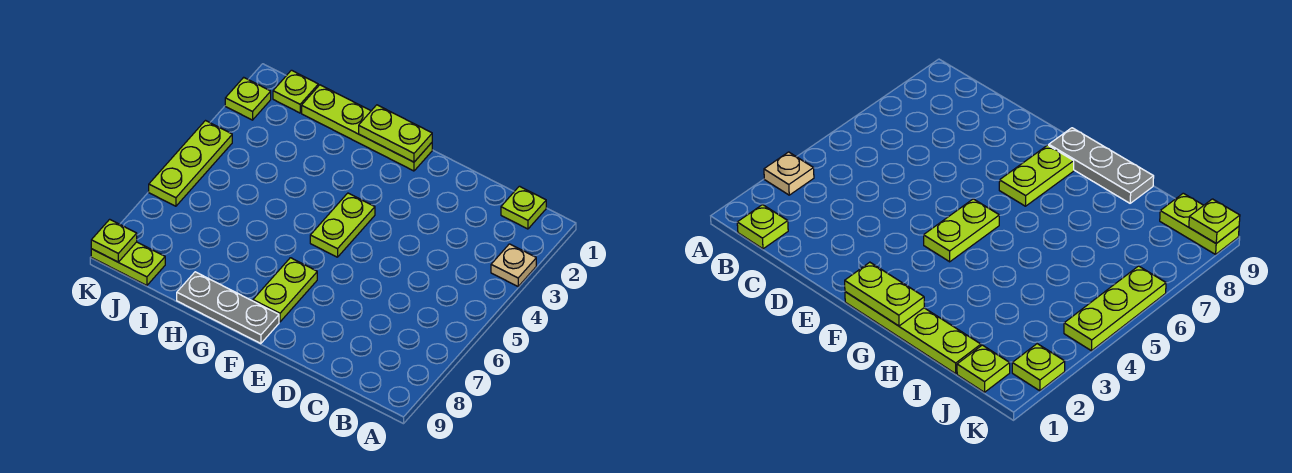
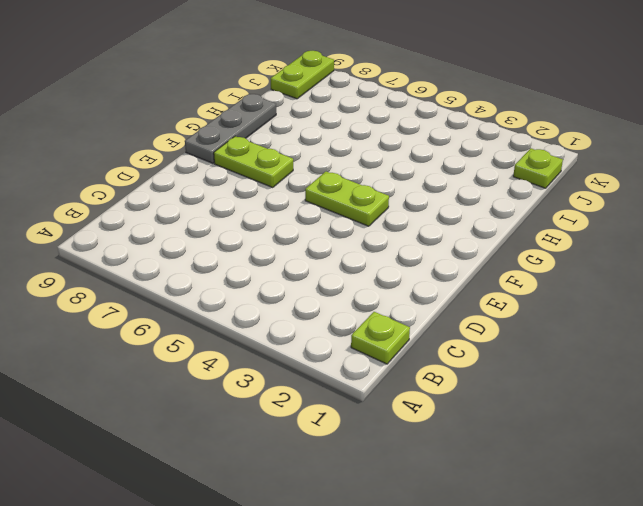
none -> tan 1x1 plate [491,244,536,286]
none -> lime 1x4 plate [302,85,432,171]
none -> lime 1x1 plate [225,77,271,120]

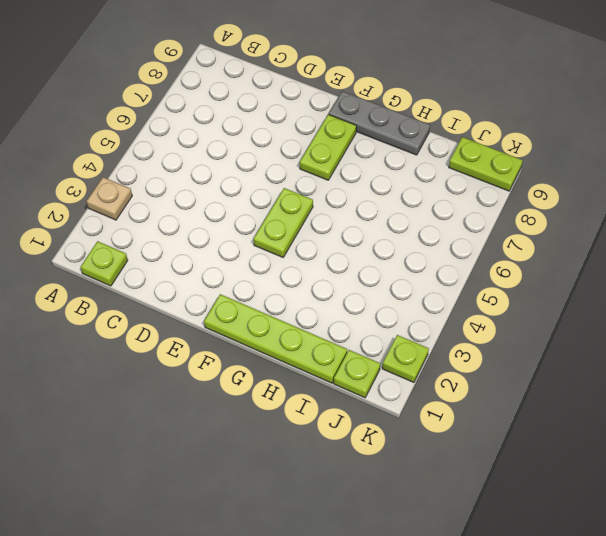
none -> lime 1x3 plate [149,121,232,206]
none -> lime 1x2 plate [359,105,432,162]
none -> lime 1x1 plate [91,219,137,262]

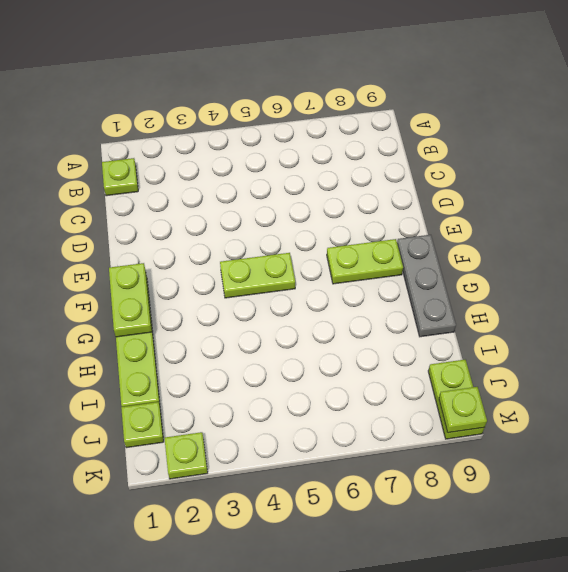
none -> tan 1x1 plate [491,244,536,286]
none -> lime 1x3 plate [149,121,232,206]

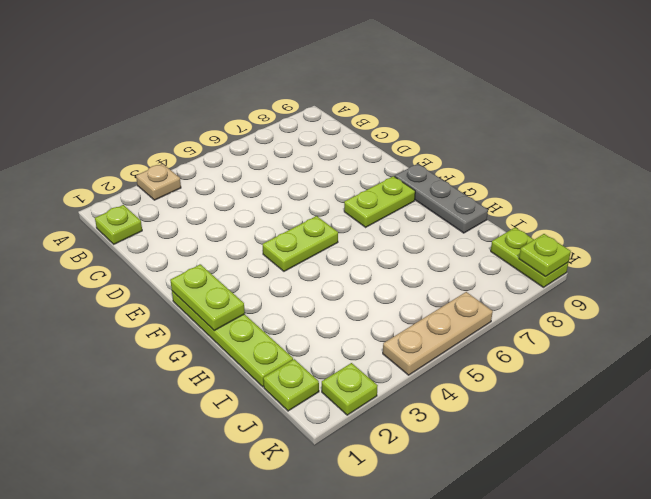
tan 1x3 plate [383,292,493,375] -> lime 1x3 plate [149,121,232,206]

